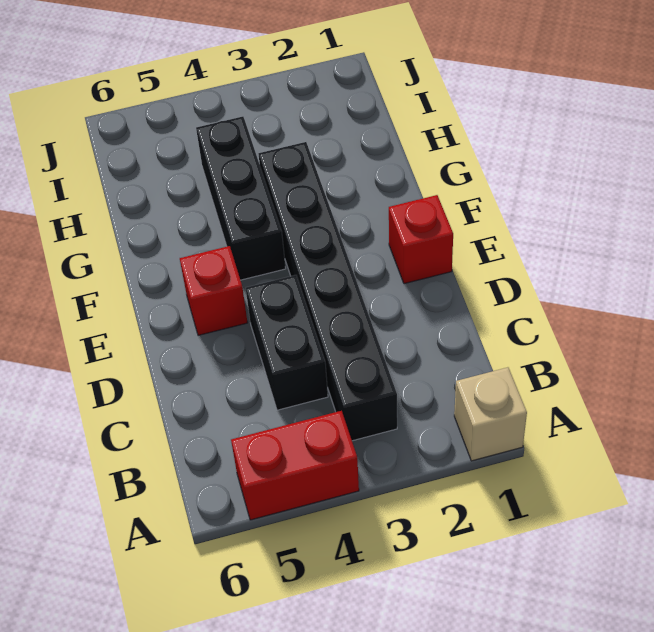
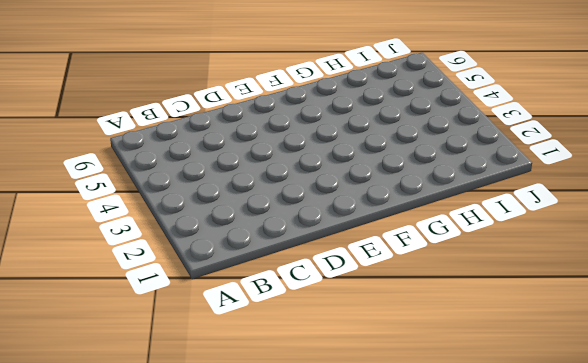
none -> tan 1x1 brick [454,367,527,461]
none -> red 1x2 brick [231,411,359,520]

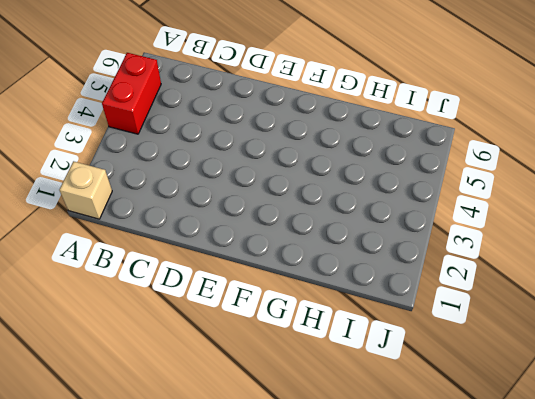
none -> black 1x6 brick [258,142,397,441]
none -> black 1x2 brick [246,275,328,410]

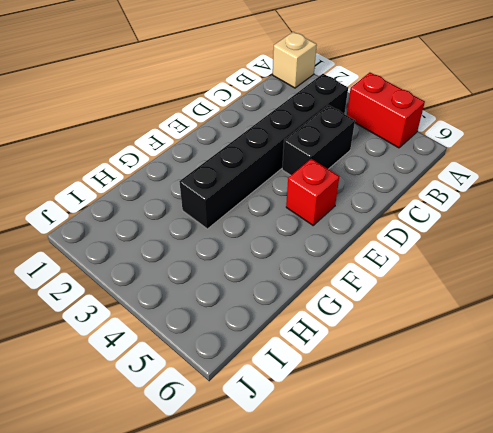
none -> red 1x1 brick [389,195,453,284]
none -> black 1x3 brick [196,117,286,280]

